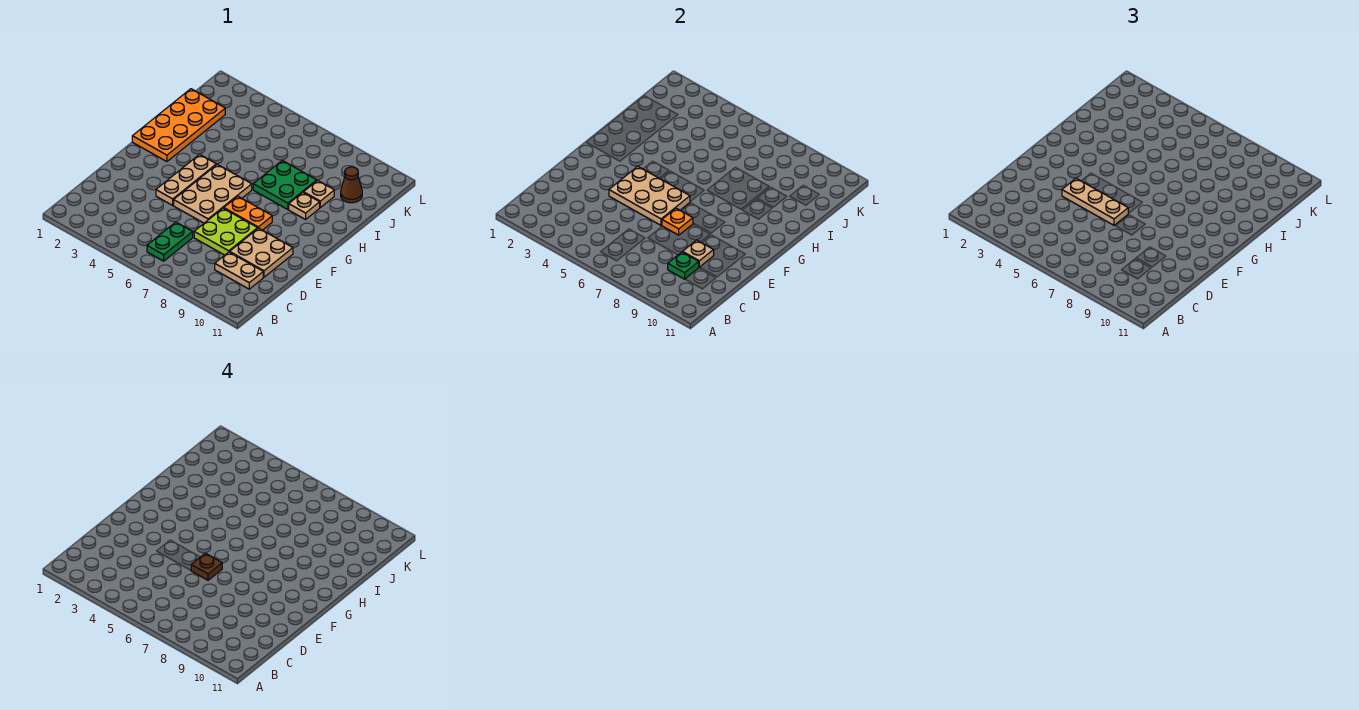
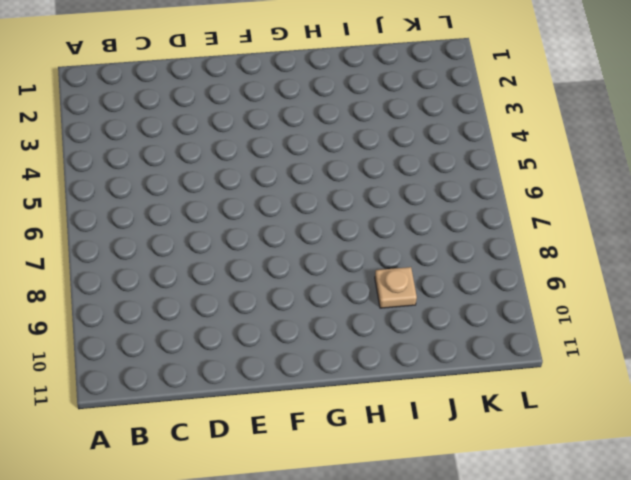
none -> green 1x2 plate [147,222,193,261]
none -> tan 1x2 plate [215,252,263,289]
none -> lime 2x2 plate [194,208,258,255]

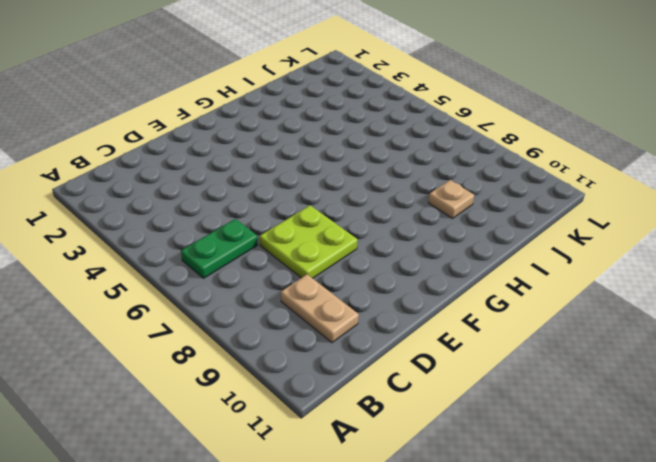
none -> tan 2x2 plate [230,228,293,277]
none -> tan 1x3 plate [156,154,216,205]
none -> tan 2x3 plate [174,164,252,223]

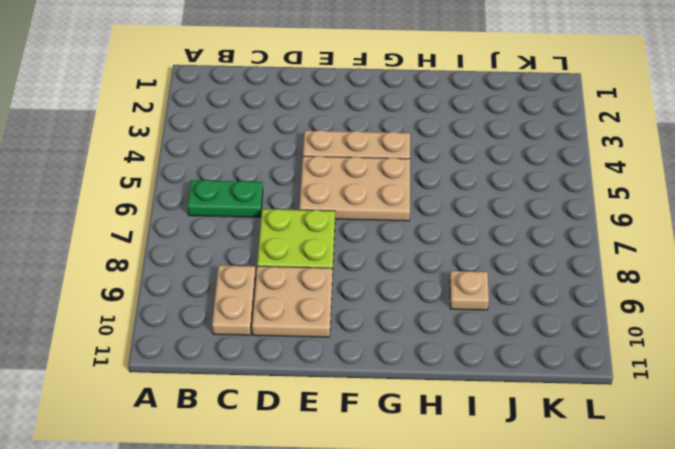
none -> orange 1x2 plate [224,196,272,230]
none -> orange 2x4 plate [132,89,225,162]
none -> green 2x2 plate [253,161,317,210]

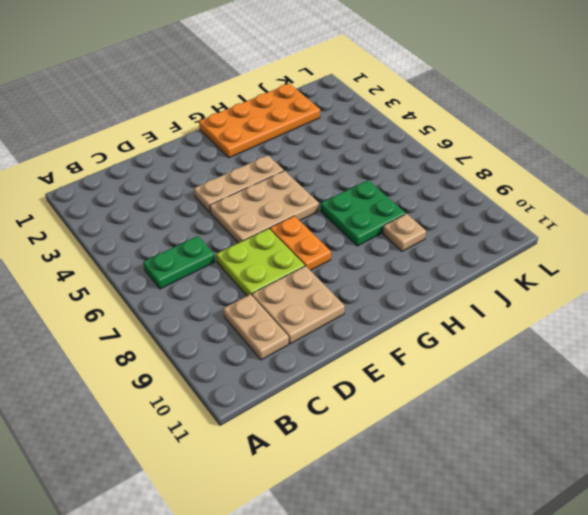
none -> tan 1x1 plate [289,193,320,219]
none -> brown 1x1 cone [341,167,362,203]
none -> green 1x1 plate [668,252,699,279]

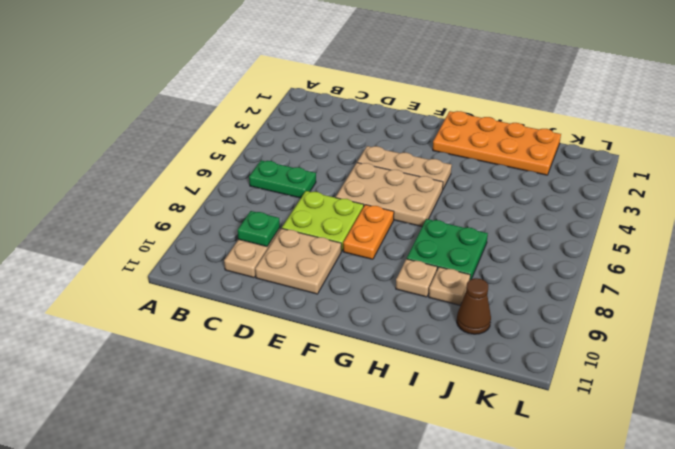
none -> tan 1x1 plate [683,240,714,267]
none -> tan 2x3 plate [609,166,690,225]
none -> orange 1x1 plate [662,208,693,235]

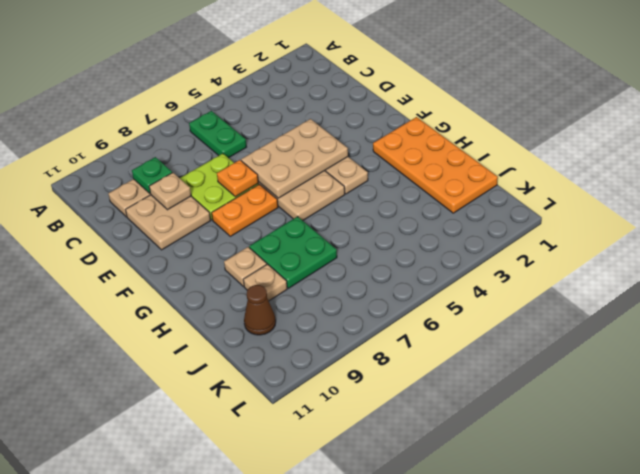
none -> tan 1x3 plate [1062,178,1128,225]
none -> brown 1x1 plate [191,553,222,580]

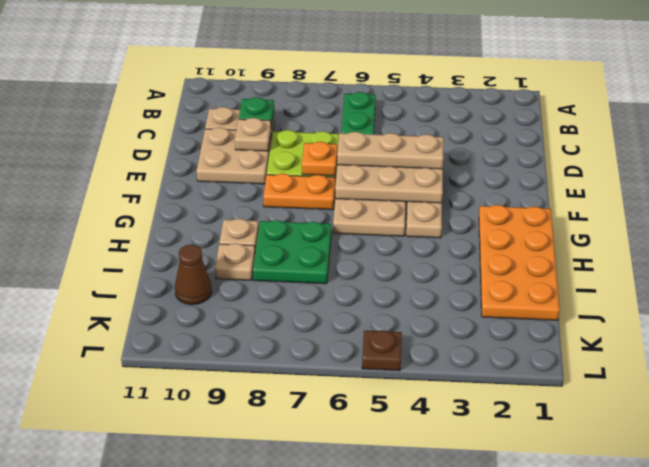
brown 1x1 plate [362,330,402,371] -> brown 1x1 plate moved to [191,553,222,580]

